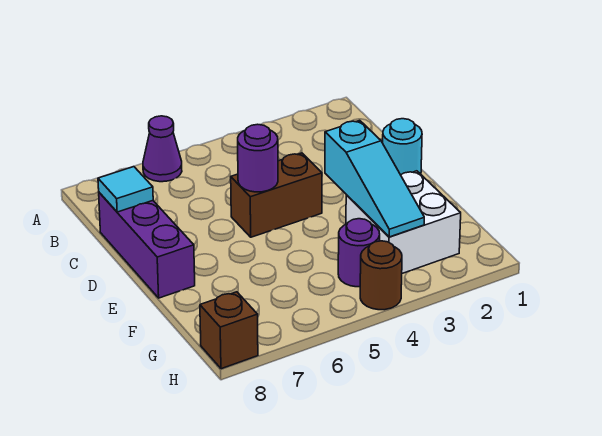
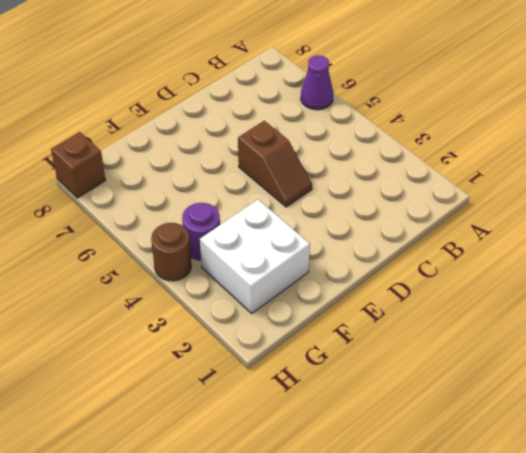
brown 1x2 slope [238,121,312,207] -> brown 1x2 brick [231,153,322,237]
none -> purple 1x3 brick [99,193,195,298]
none -> cyan 1x1 round brick [383,119,422,175]

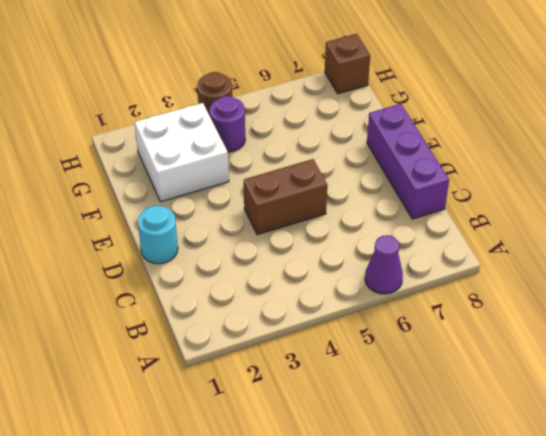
none -> cyan 1x1 tile [98,167,153,212]
none -> purple 1x1 round brick [238,124,278,192]

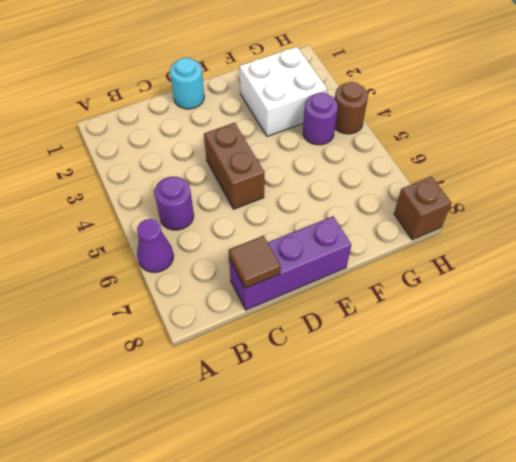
purple 1x1 round brick [154,177,194,230] -> purple 1x1 round brick moved to [238,124,278,192]
brown 1x1 tile [229,236,281,288] -> cyan 1x1 tile [98,167,153,212]
none -> cyan 1x3 slope [325,120,424,237]

